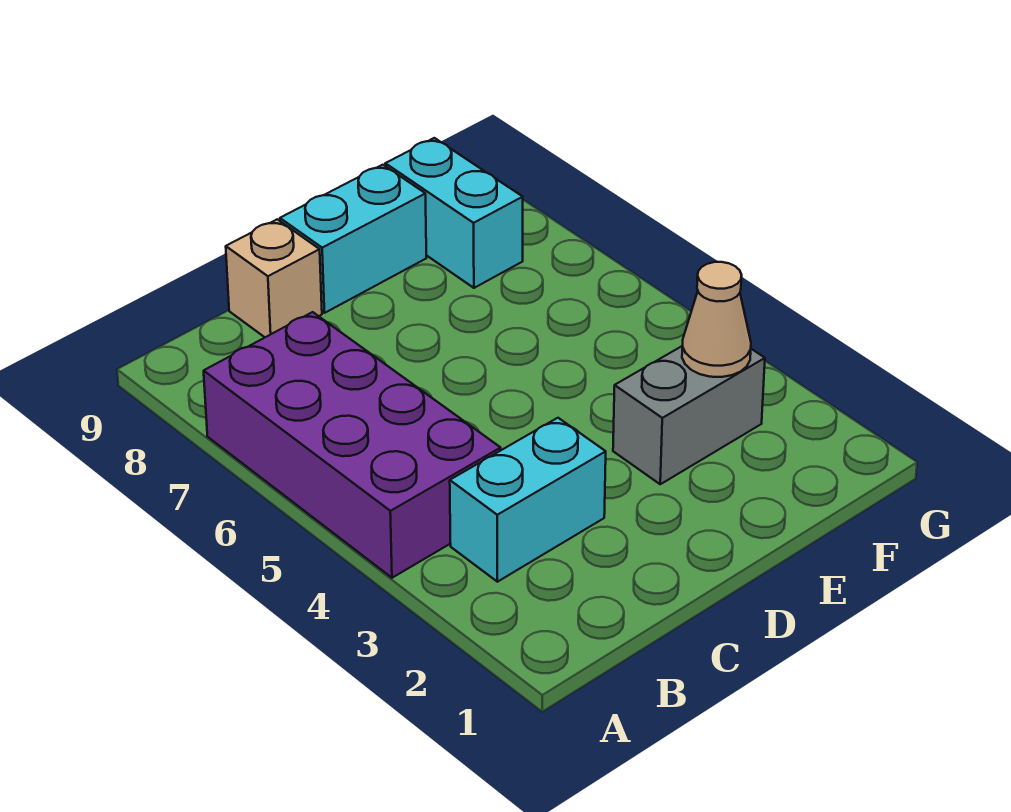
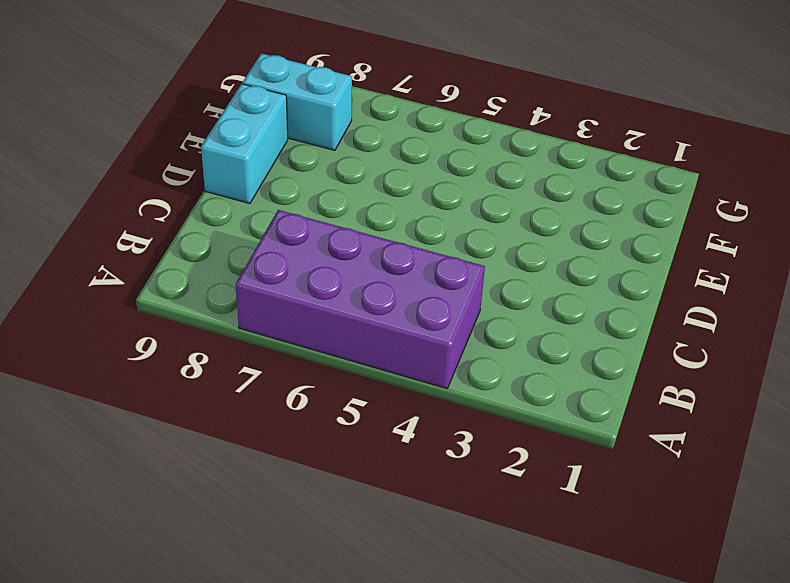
none -> cyan 1x2 brick [450,418,606,582]
none -> tan 1x1 brick [226,219,322,337]

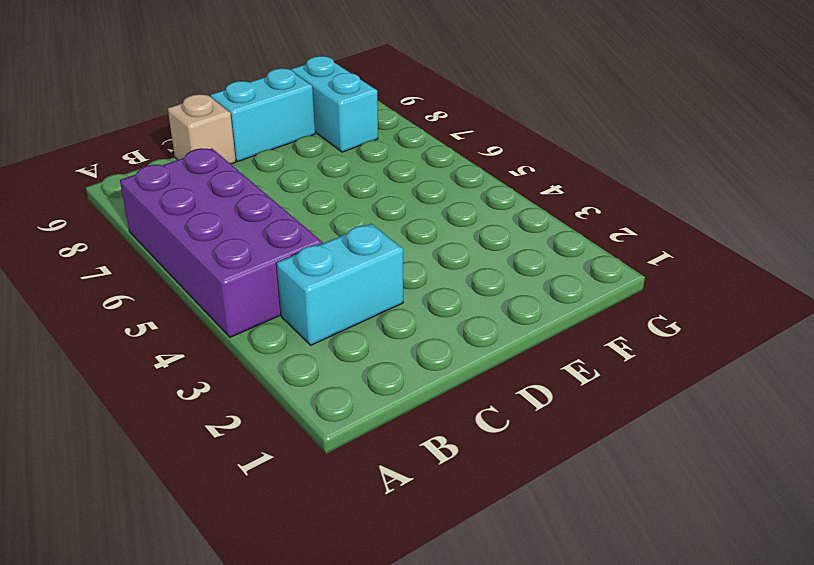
none -> grey 1x2 brick [613,346,765,484]
none -> tan 1x1 cone [682,262,751,377]

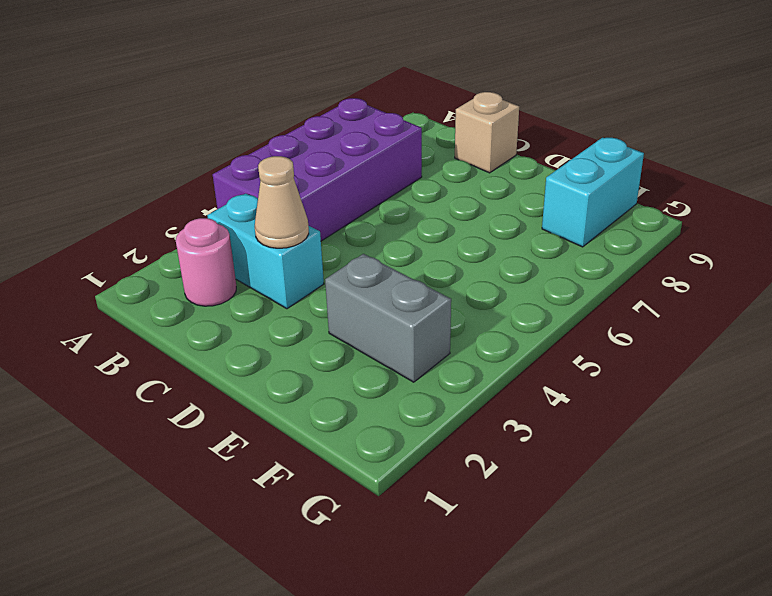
pink 1x1 round brick [176,218,236,306] -> none
tan 1x1 cone [255,156,309,248] -> tan 1x1 cone moved to [682,262,751,377]
none -> cyan 1x2 brick [280,165,426,313]

